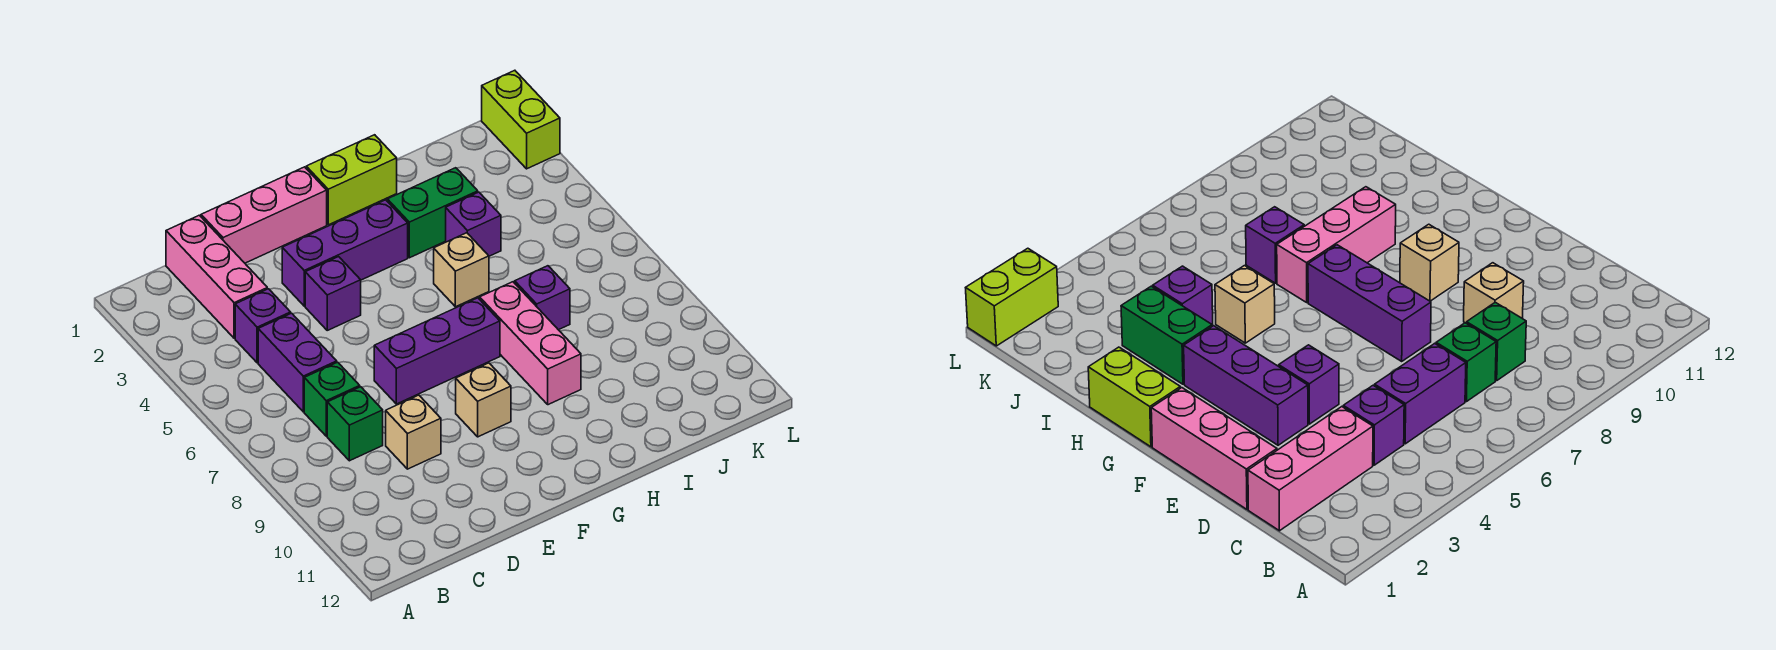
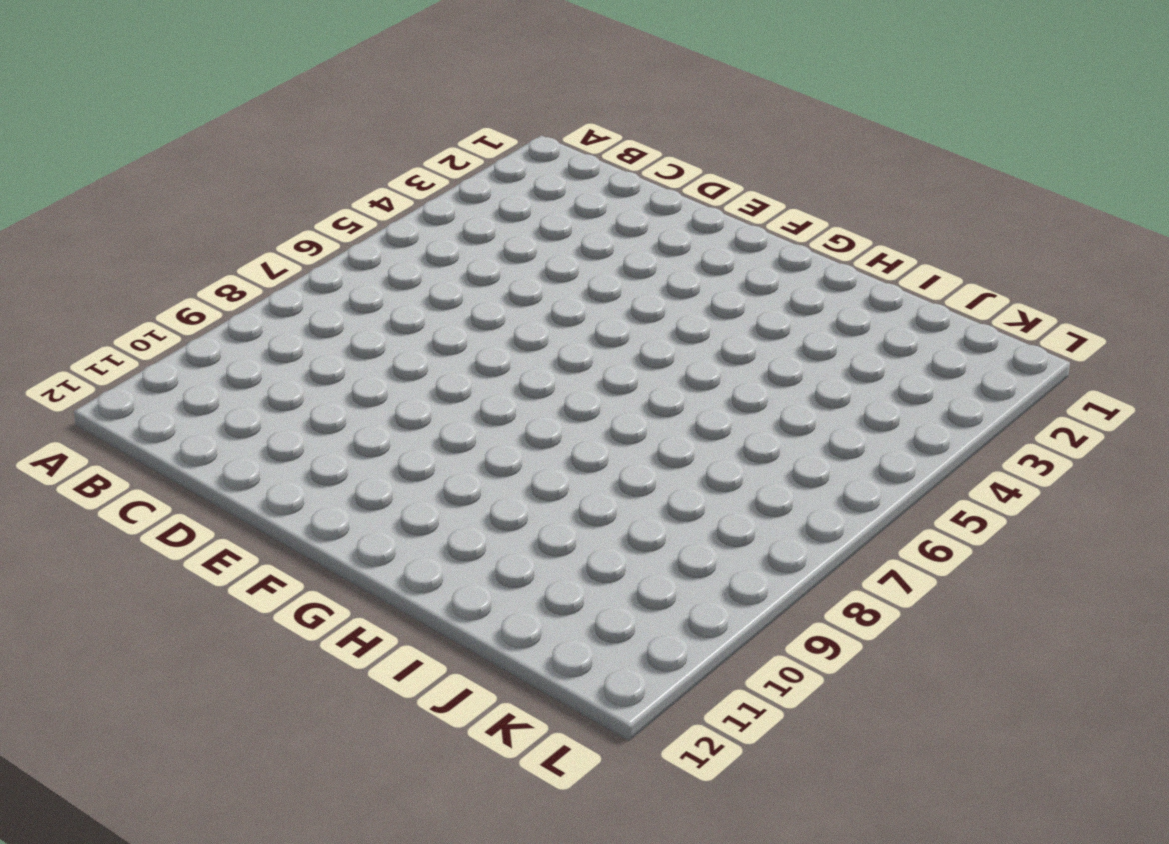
none -> pink 1x3 brick [166,215,267,338]
none -> purple 1x1 brick [235,289,291,363]
none -> purple 1x2 brick [258,313,337,412]

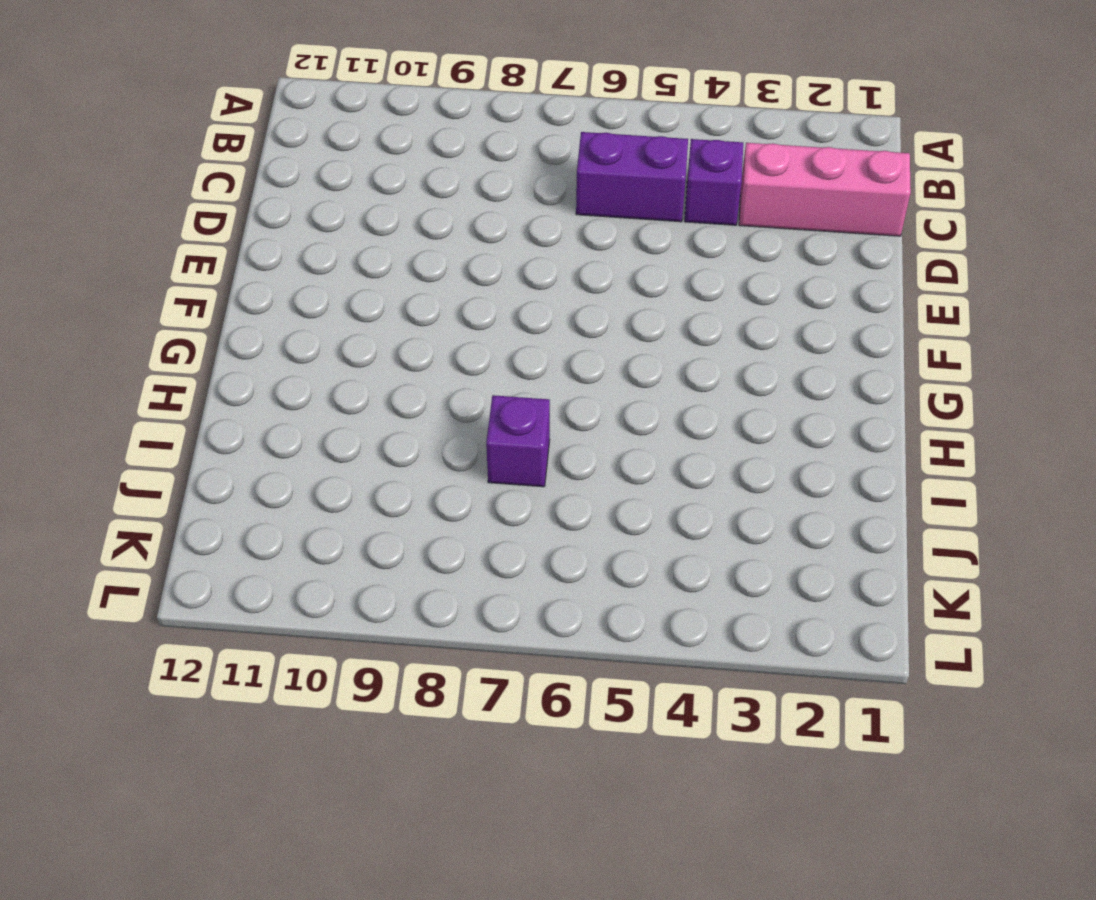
none -> green 1x1 brick [304,362,360,436]
none -> green 1x1 brick [327,387,383,461]
none -> pink 1x3 brick [201,167,327,263]

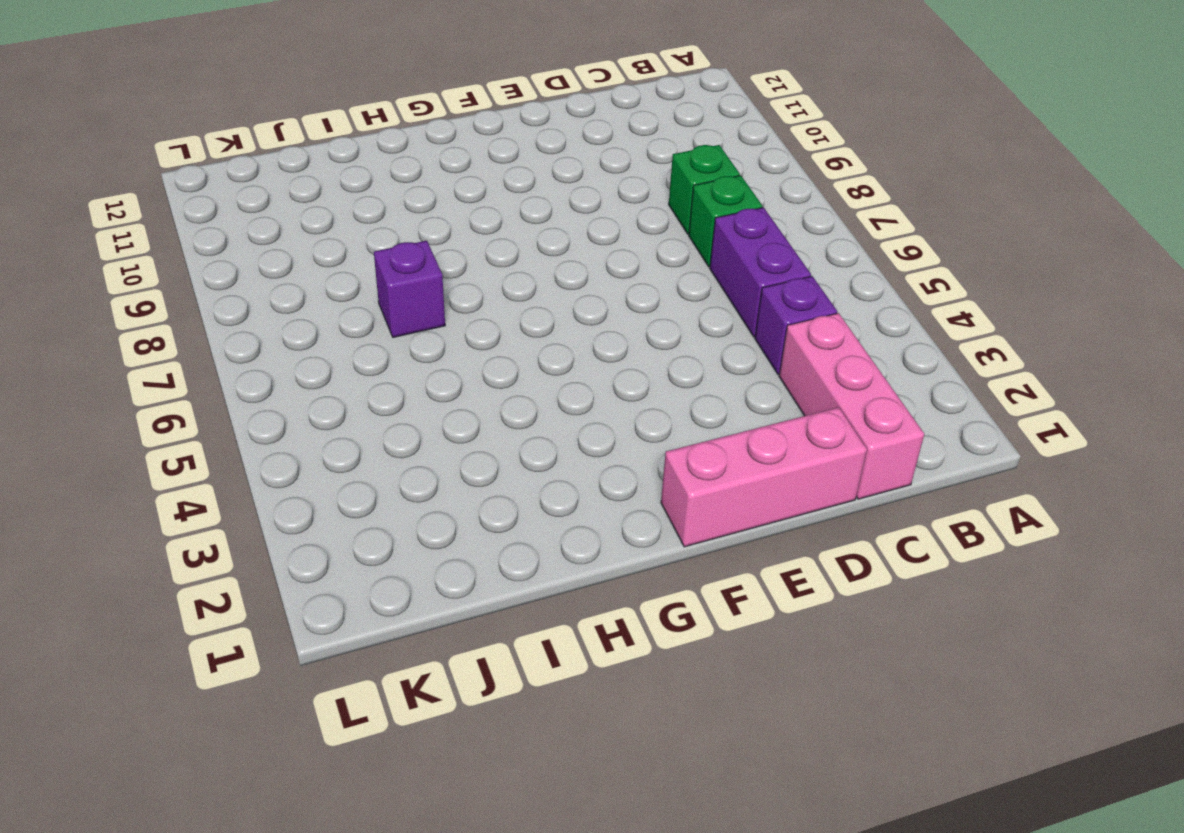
none -> tan 1x1 brick [386,395,441,469]
none -> purple 1x3 brick [282,200,408,306]
none -> purple 1x1 brick [305,257,361,330]

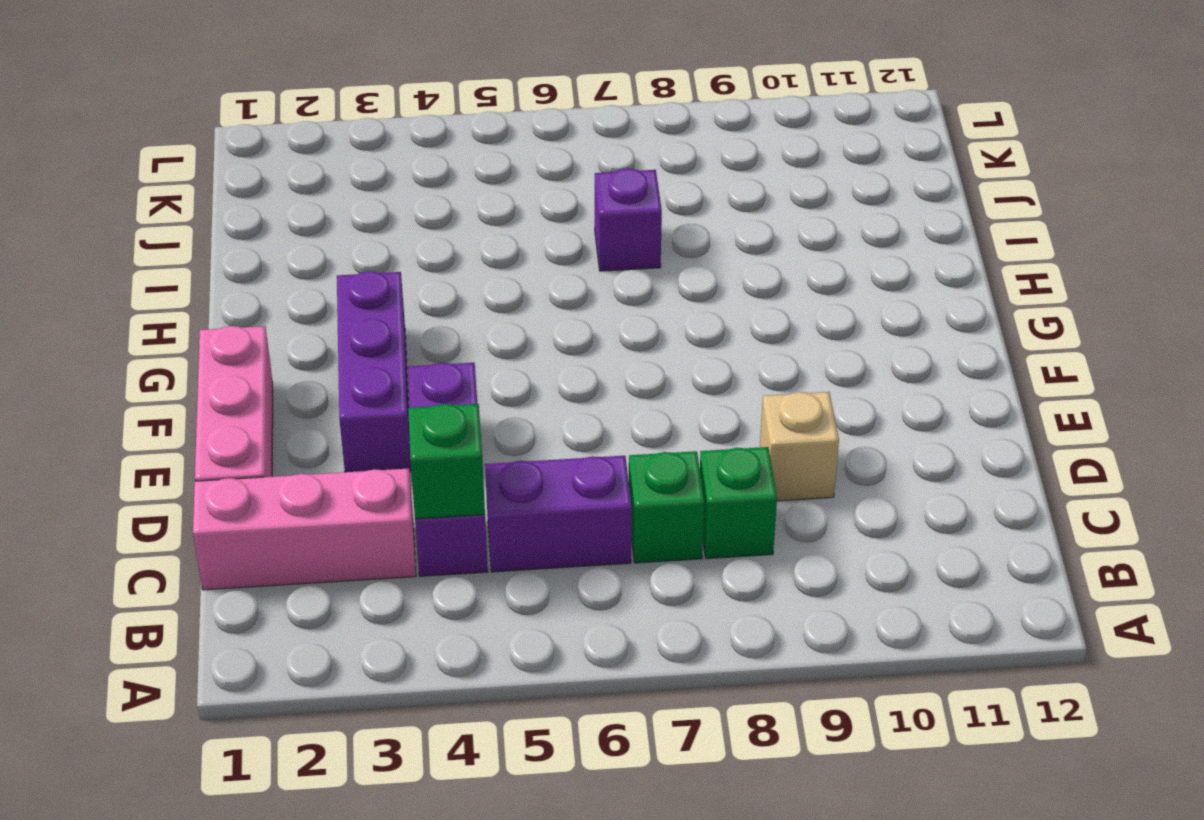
green 1x1 brick [408,404,485,519] -> none
none -> purple 1x3 brick [374,298,500,404]
none -> tan 1x1 brick [456,363,511,437]
none -> lime 1x2 brick [306,135,397,225]

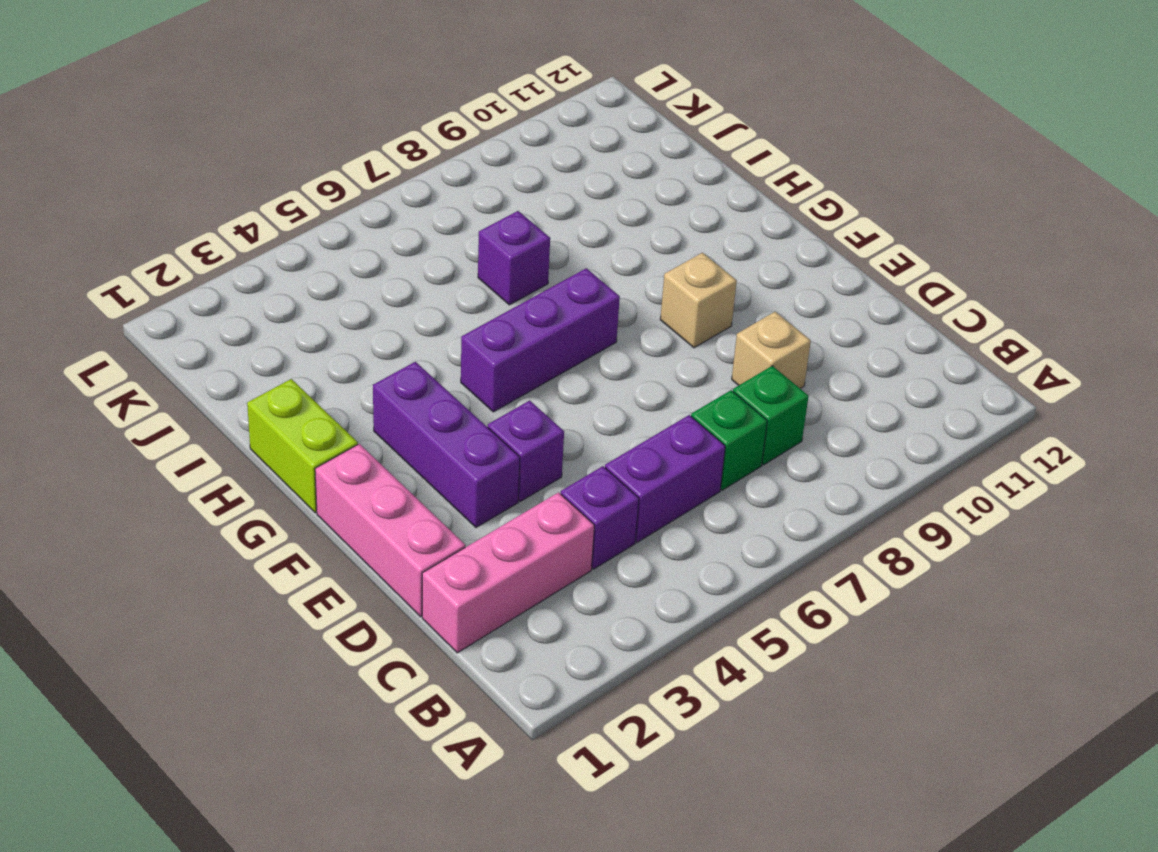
purple 1x3 brick [461,268,620,412] -> purple 1x3 brick turned to [374,298,500,404]
none -> green 1x2 brick [387,168,478,258]
none -> tan 1x1 brick [434,233,489,307]
none -> pink 1x3 brick [480,282,581,405]

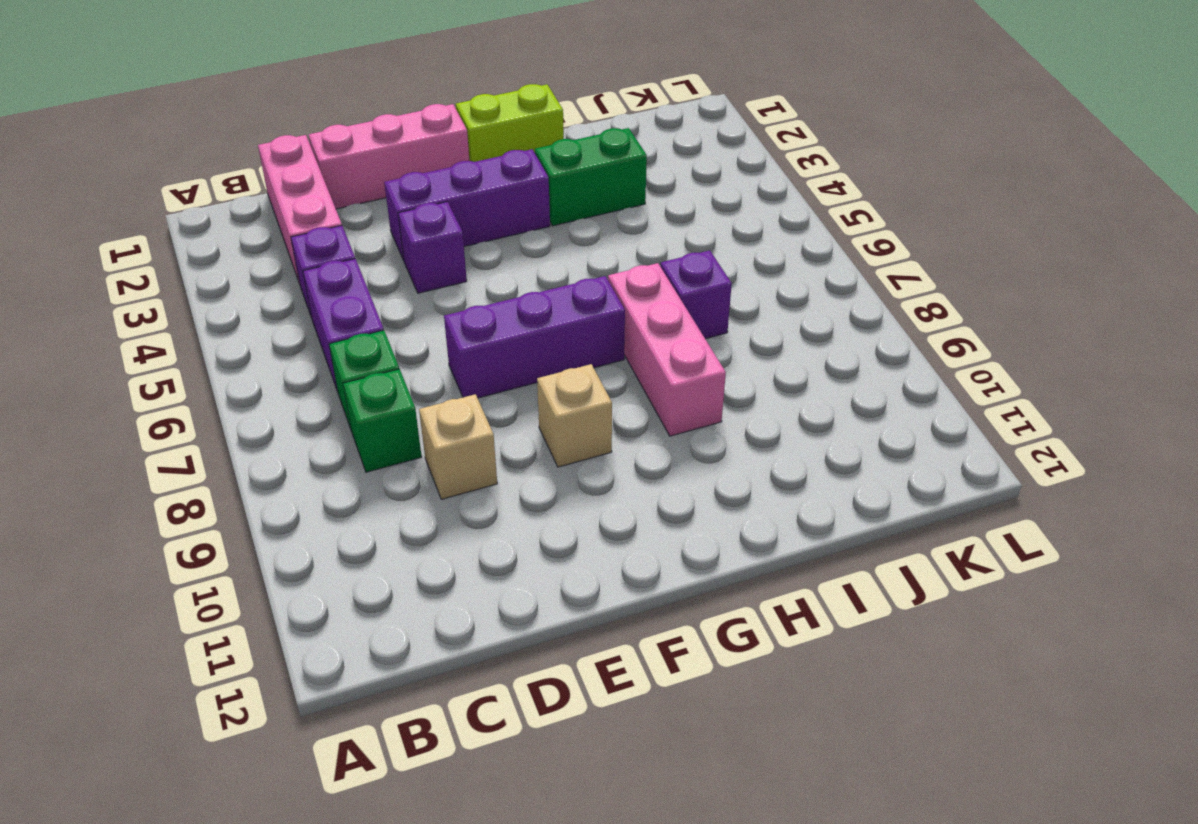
none -> tan 1x1 brick [434,233,489,307]
none -> purple 1x1 brick [446,192,501,256]
none -> lime 1x2 brick [482,70,560,169]

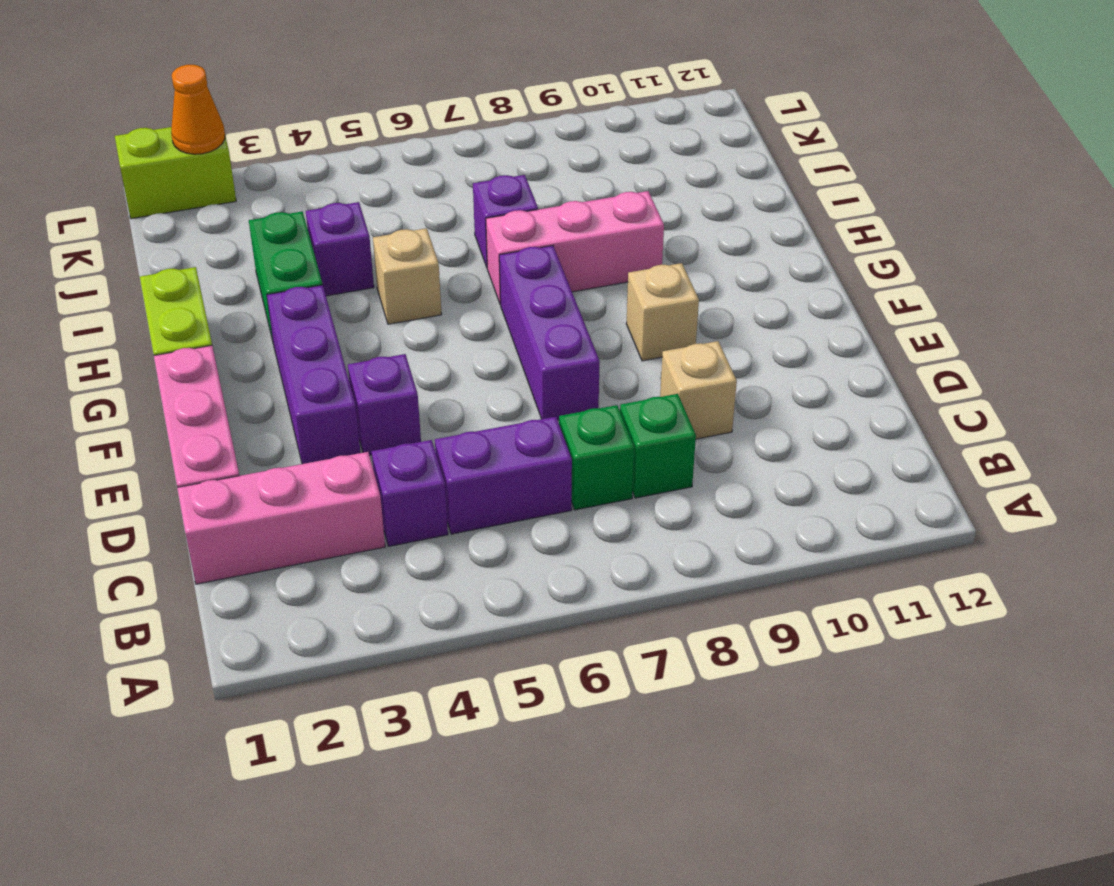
orange 1x1 cone [171,65,225,154] -> none

